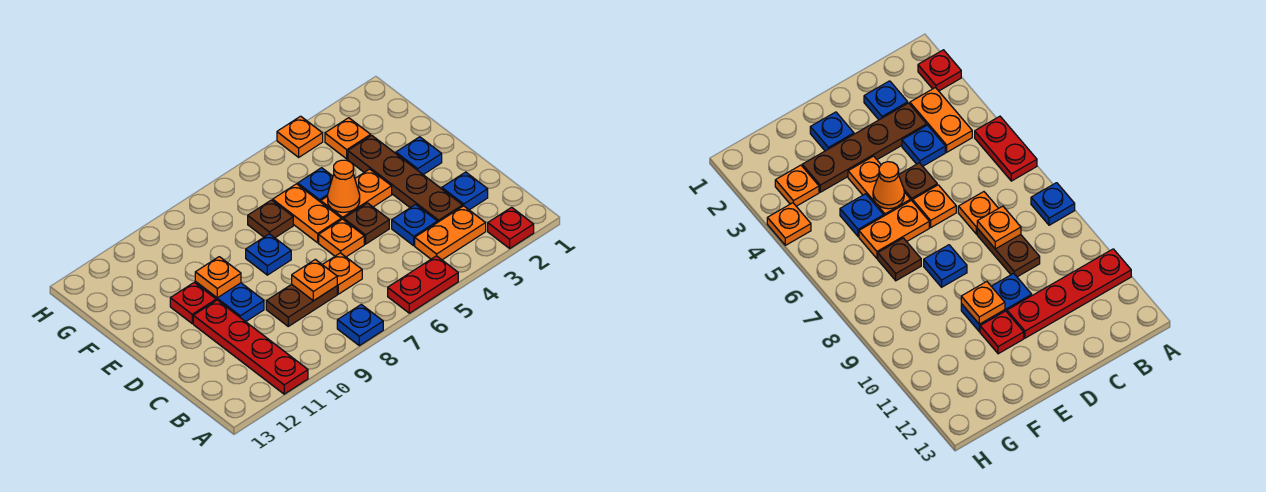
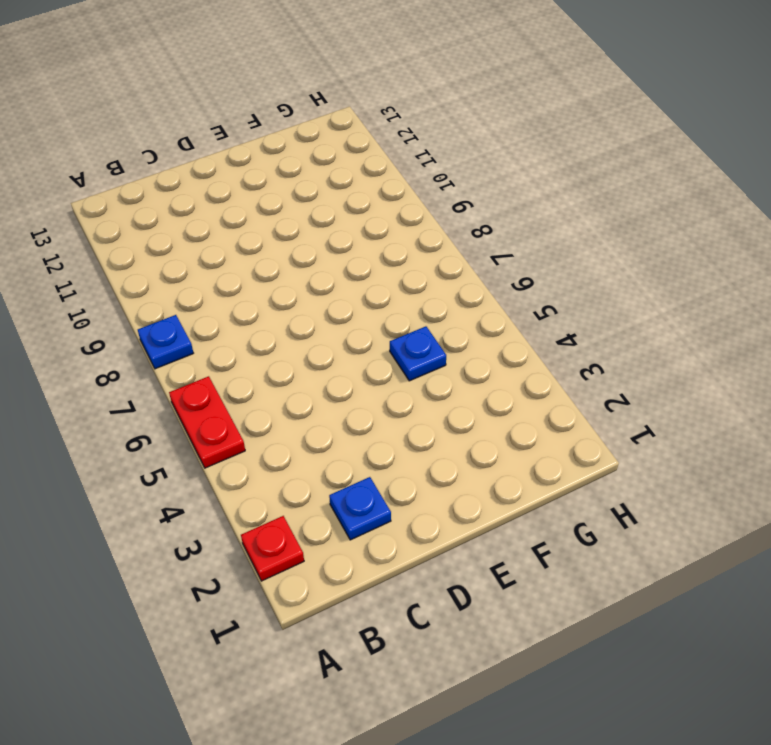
none -> red 1x4 plate [193,300,308,394]
none -> orange 1x2 plate [415,206,486,260]
none -> brown 1x4 plate [348,135,463,223]

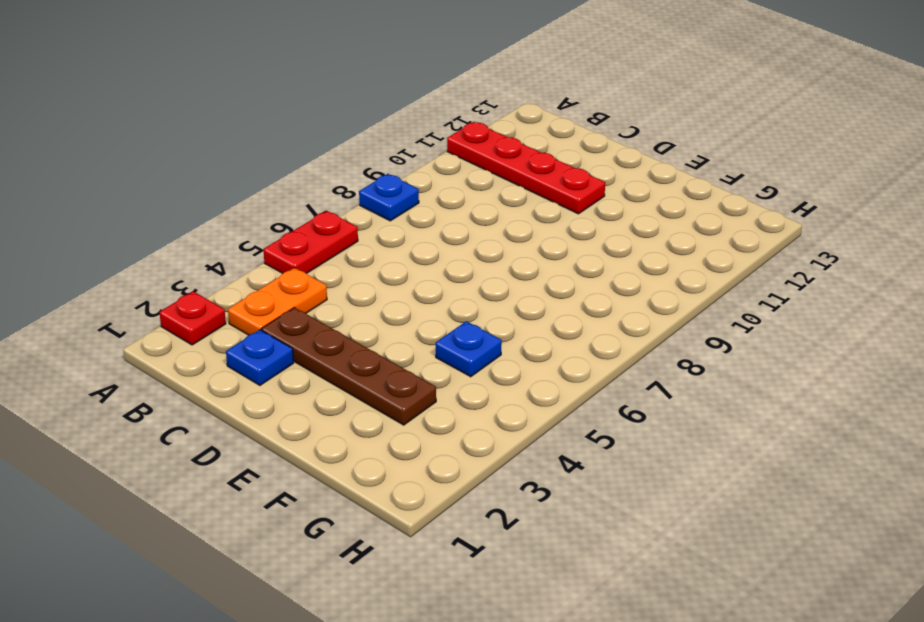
none -> blue 1x1 plate [392,204,437,246]
none -> orange 1x1 plate [322,253,362,294]
none -> brown 1x2 plate [266,284,337,326]

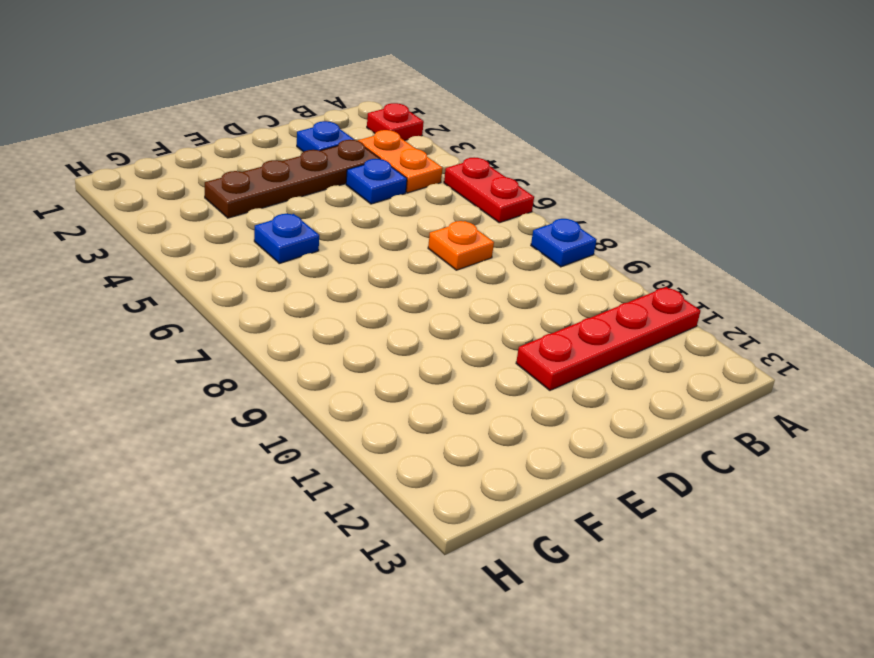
none -> brown 1x2 plate [266,284,337,326]
none -> brown 1x1 plate [344,203,389,244]
none -> orange 1x1 plate [319,219,364,257]

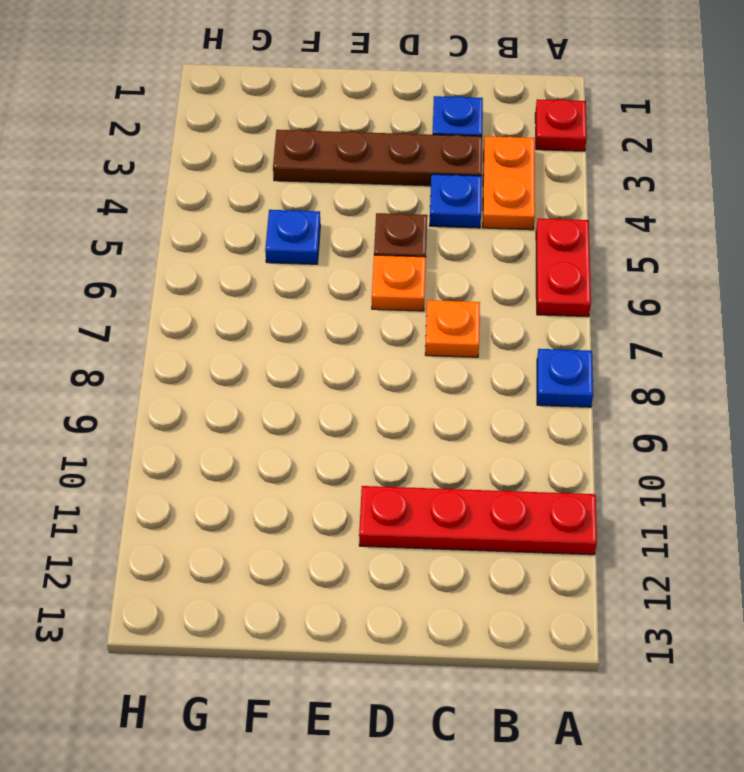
none -> brown 1x2 plate [266,284,337,326]
none -> blue 1x2 plate [195,282,264,322]
none -> blue 1x1 plate [396,137,442,175]

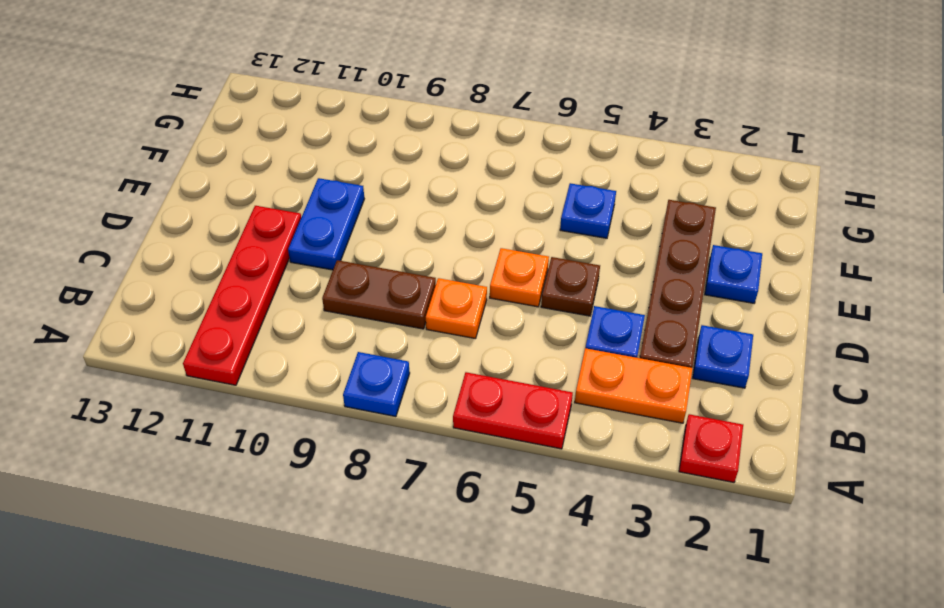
none -> orange 1x2 plate [321,169,392,220]
none -> orange 1x2 plate [273,184,341,243]
none -> blue 1x1 plate [246,234,291,275]

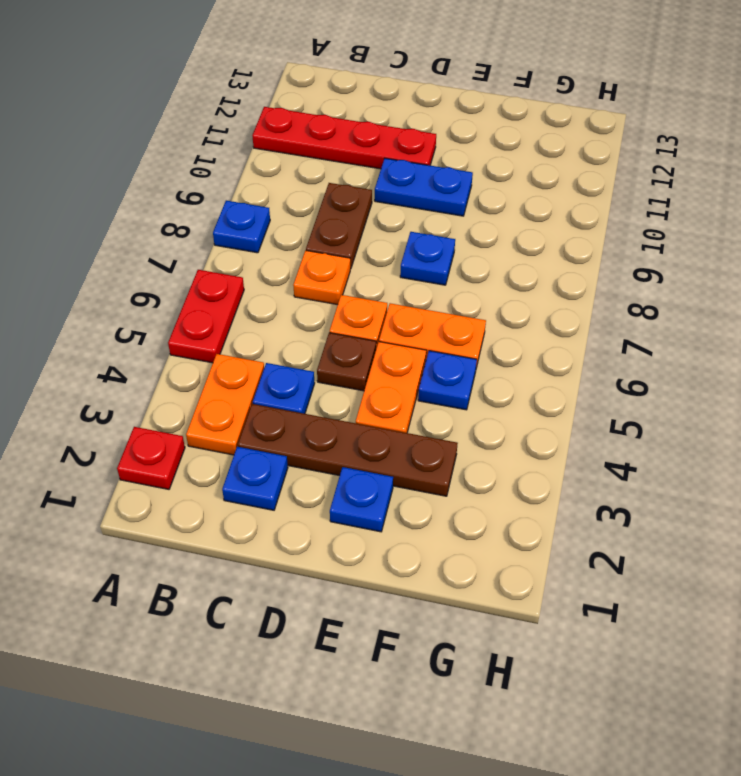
none -> red 1x1 plate [170,282,216,323]
none -> brown 1x1 plate [248,200,293,238]
none -> orange 1x1 plate [325,118,371,159]

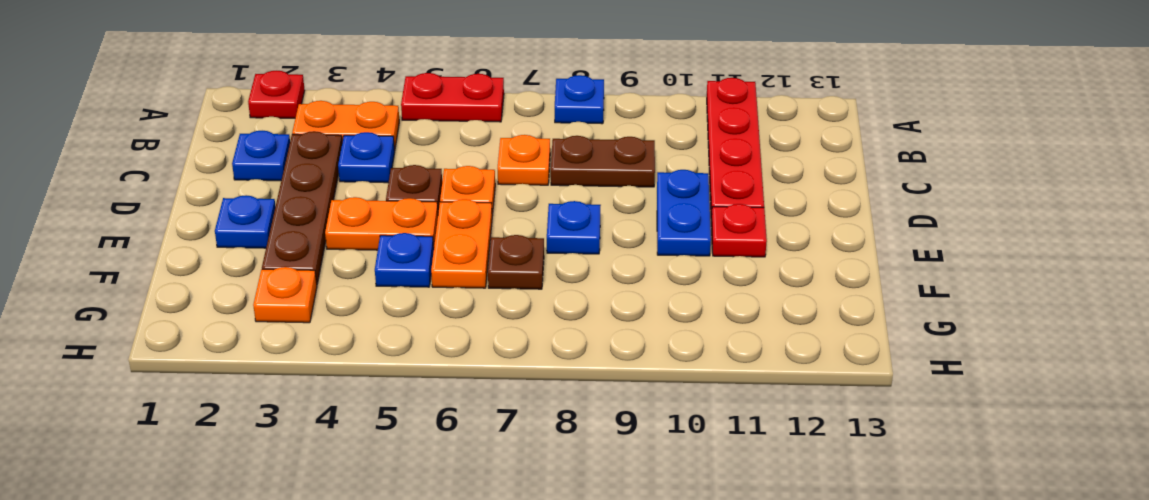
none -> orange 1x1 plate [277,116,323,157]
none -> orange 1x1 plate [292,259,337,301]
none -> orange 1x1 cone [328,160,360,212]

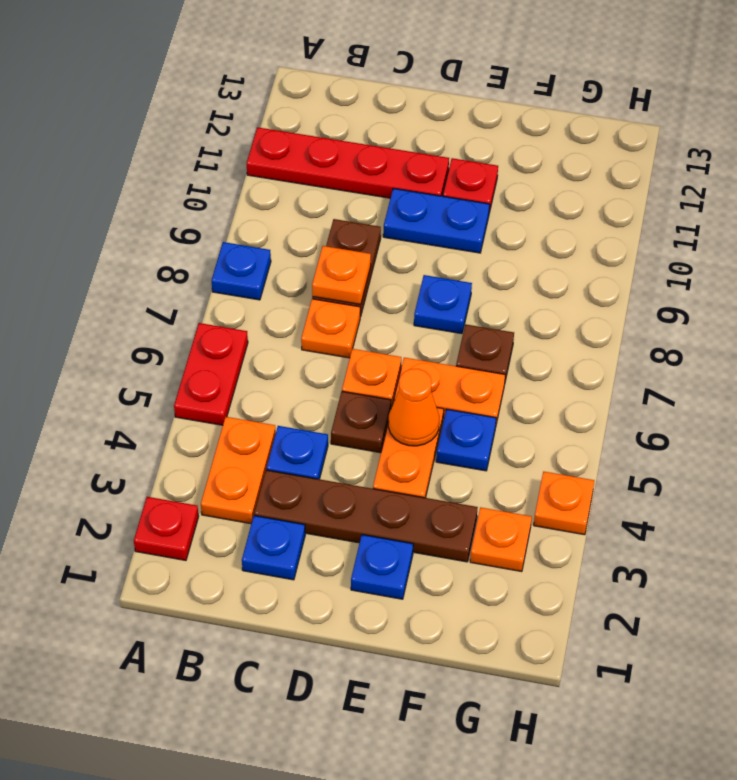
none -> orange 1x1 plate [195,257,241,298]

